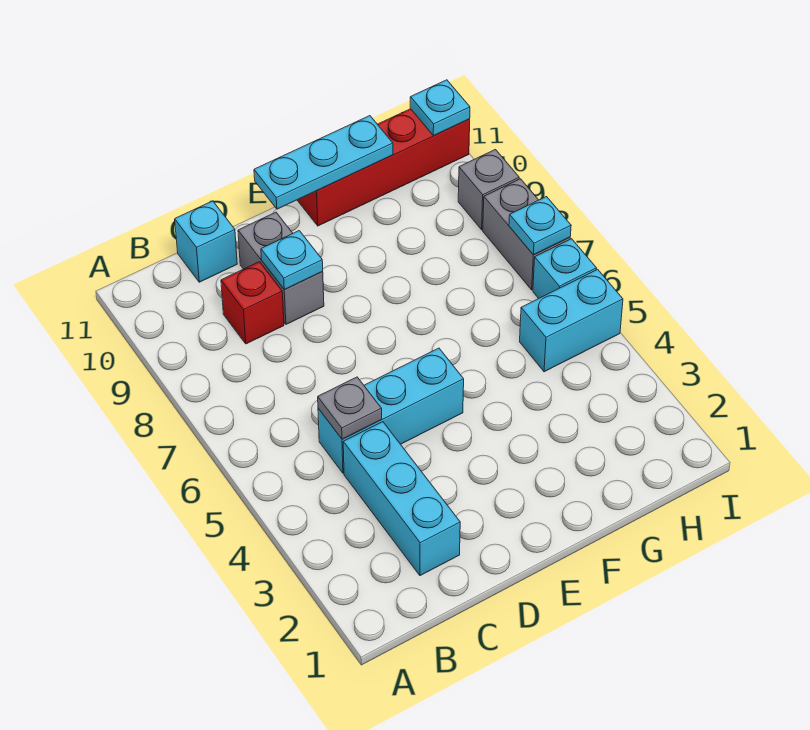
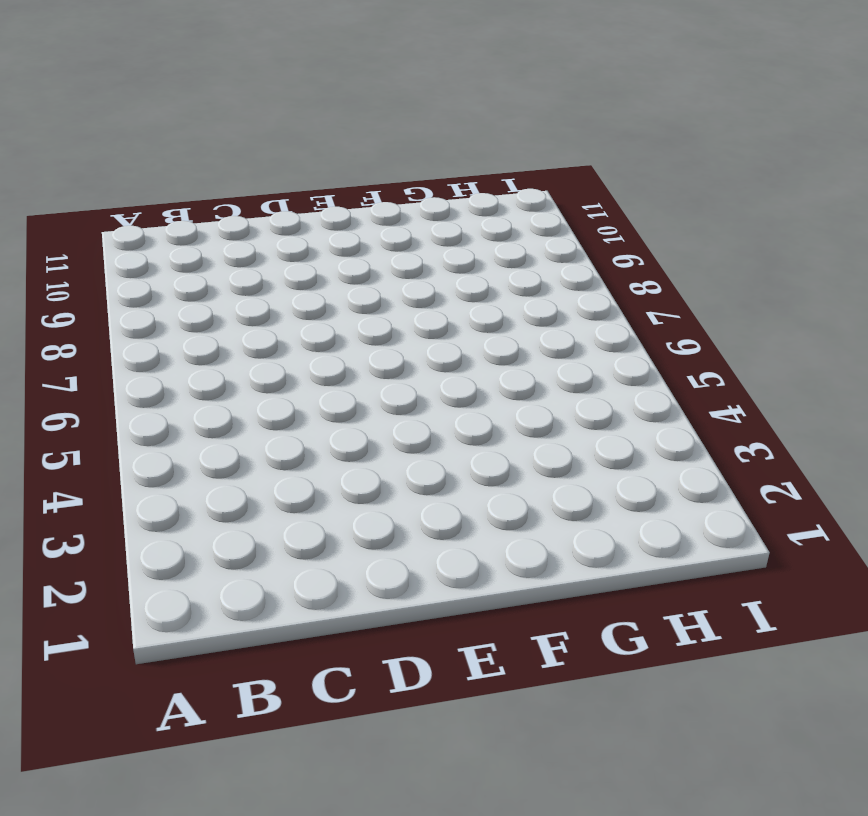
none -> cyan 1x3 brick [343,422,460,576]
none -> cyan 1x3 brick [318,348,464,473]
none -> red 1x1 brick [221,262,284,344]

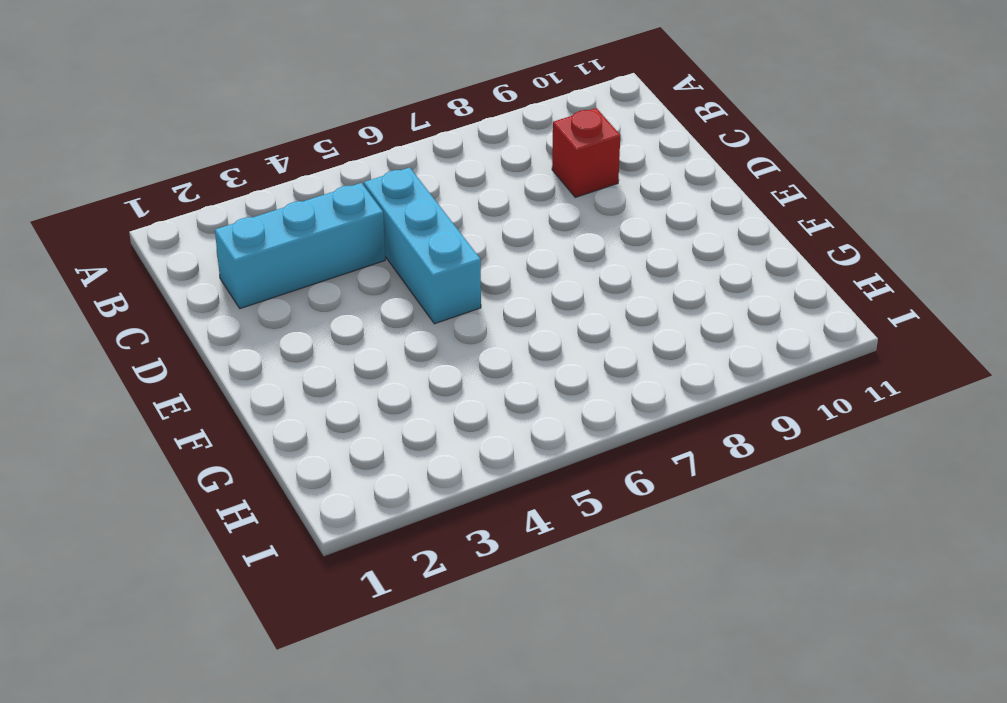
none -> cyan 1x1 brick [175,201,237,282]
none -> grey 1x2 brick [238,212,324,324]
none -> red 1x4 brick [297,109,470,226]

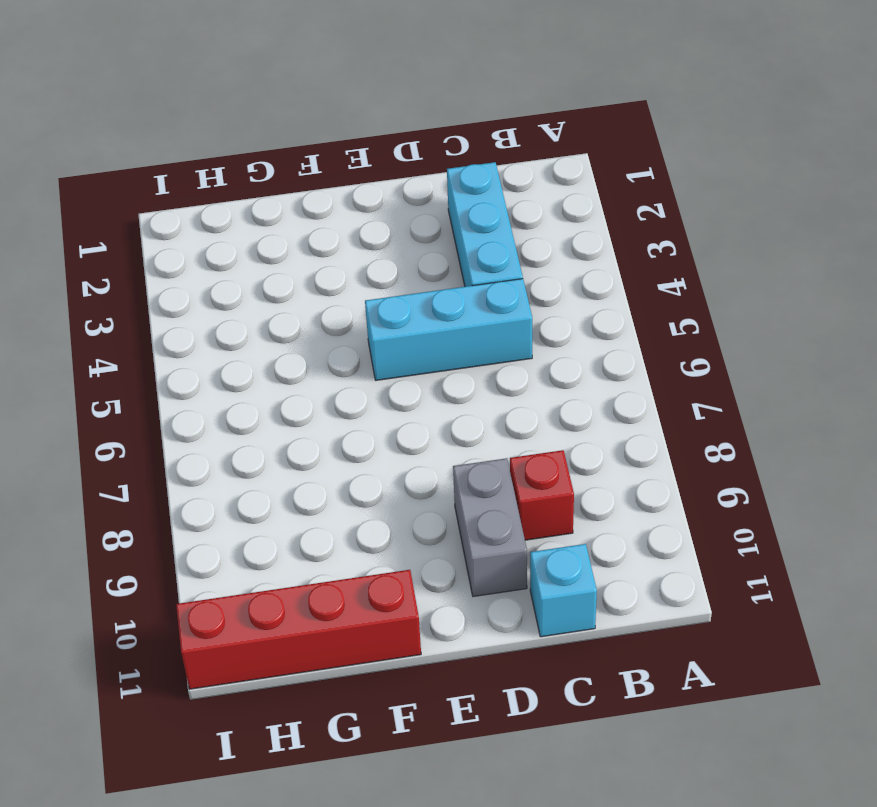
none -> cyan 1x2 brick [520,269,623,372]
none -> cyan 1x1 brick [533,239,597,298]
none -> grey 1x2 brick [483,179,570,290]

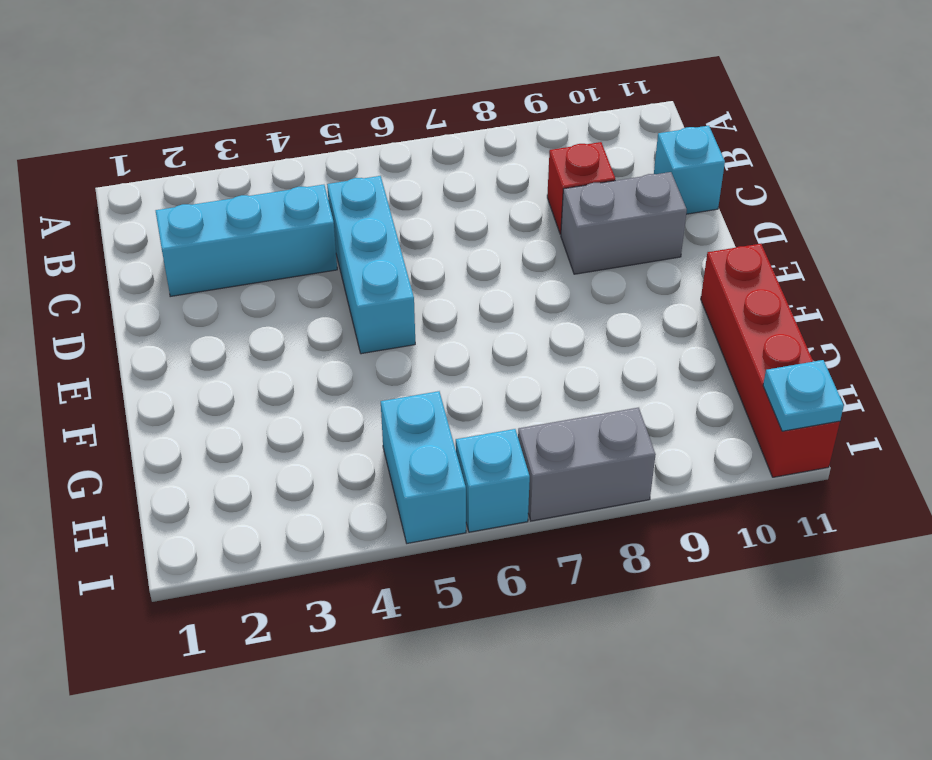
none -> grey 1x1 brick [458,150,519,230]
none -> grey 1x1 plate [318,377,382,439]
none -> cyan 1x1 plate [261,231,323,289]

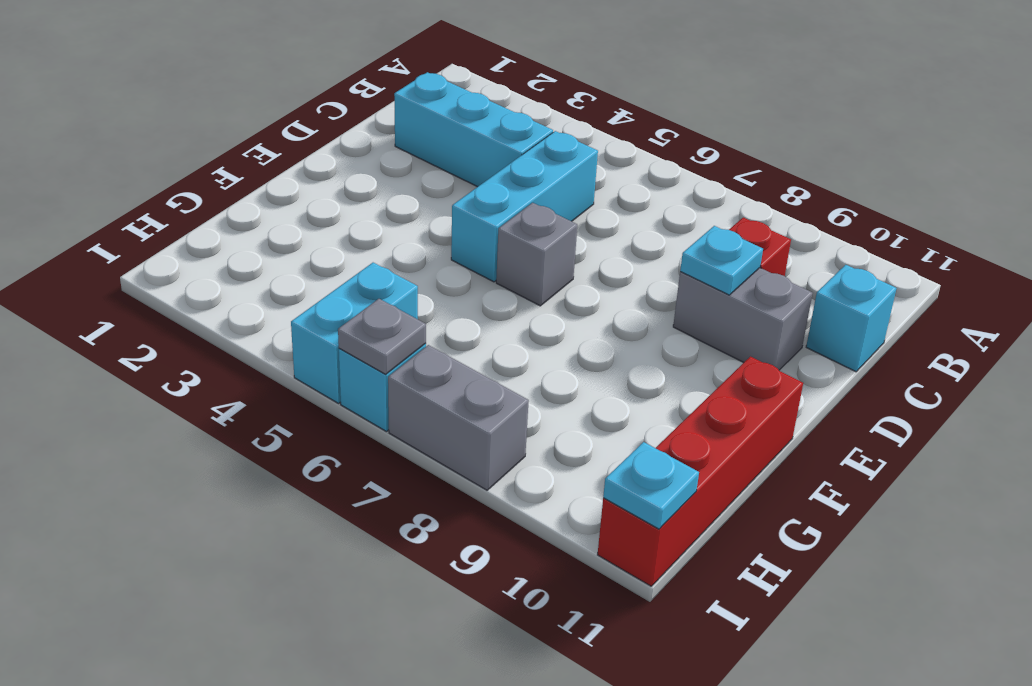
grey 1x1 brick [496,203,577,306] -> grey 1x1 brick moved to [458,150,519,230]
grey 1x1 plate [338,299,426,374] -> grey 1x1 plate moved to [318,377,382,439]
none -> cyan 1x3 plate [254,116,393,209]
none -> cyan 1x1 plate [509,197,571,255]

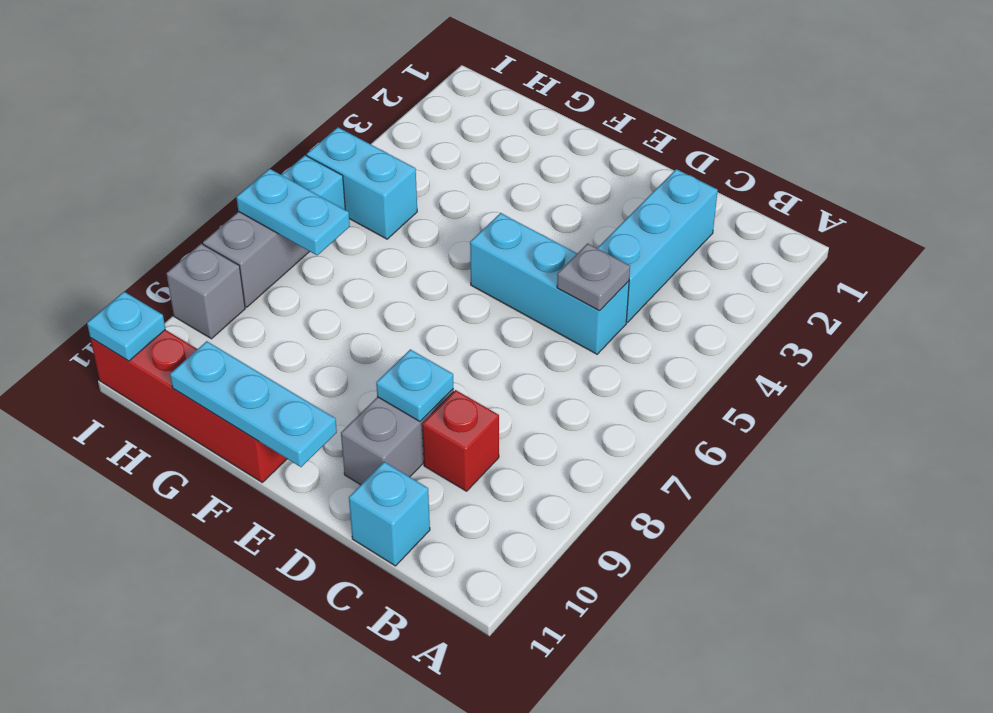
cyan 1x2 plate [236,169,350,255] -> cyan 1x1 plate [509,197,571,255]

